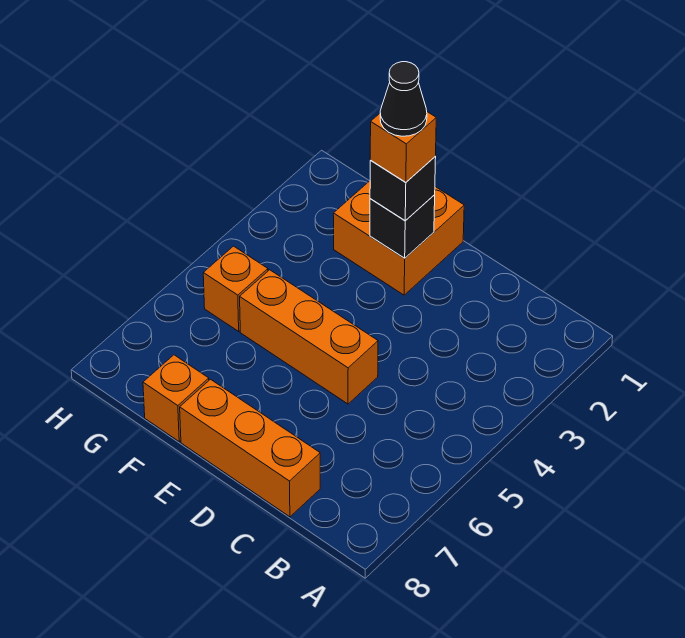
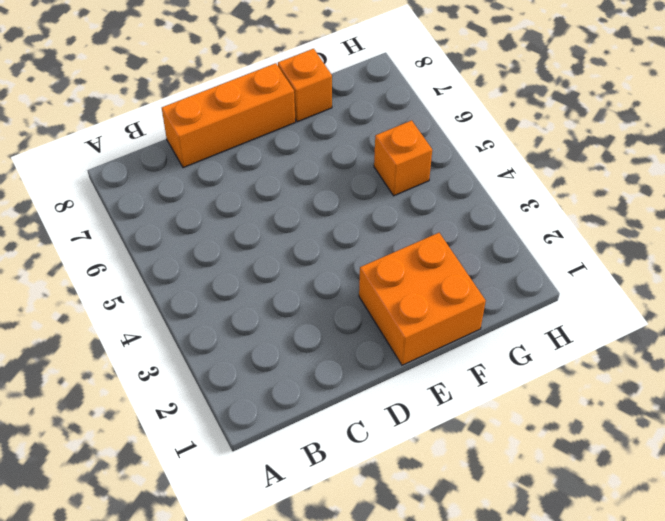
none -> orange 1x3 brick [240,270,378,404]
none -> black 1x1 brick [370,195,435,258]

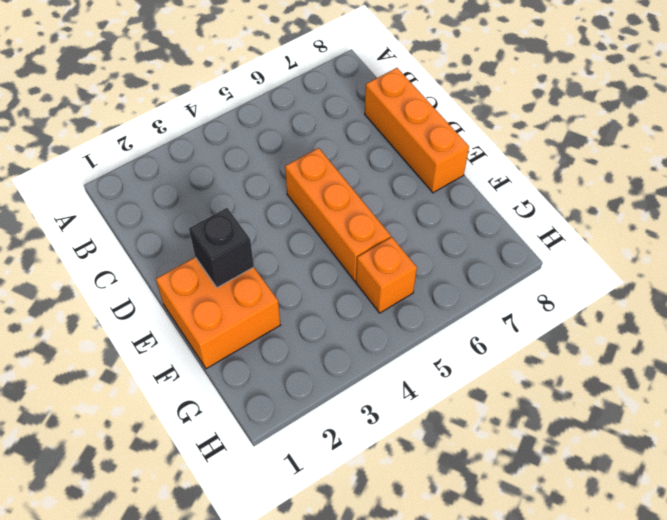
none -> orange 1x1 brick [143,355,209,441]
none -> black 1x1 brick [370,157,436,221]

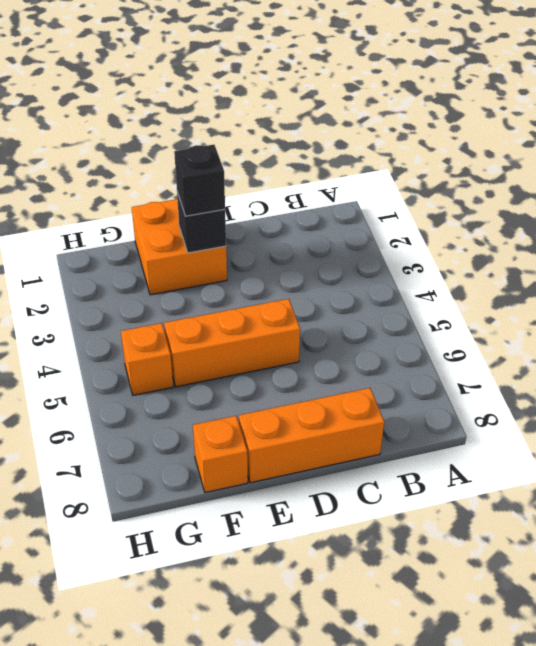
none -> orange 1x1 brick [370,112,436,182]
none -> black 1x1 cone [380,62,427,136]

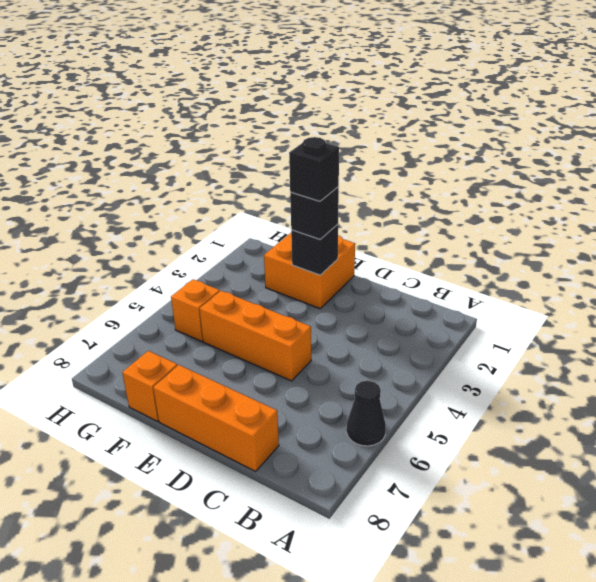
black 1x1 cone [346,381,386,446] -> black 1x1 cone moved to [380,62,427,136]
black 1x1 brick [289,137,339,201] -> orange 1x1 brick [370,112,436,182]

